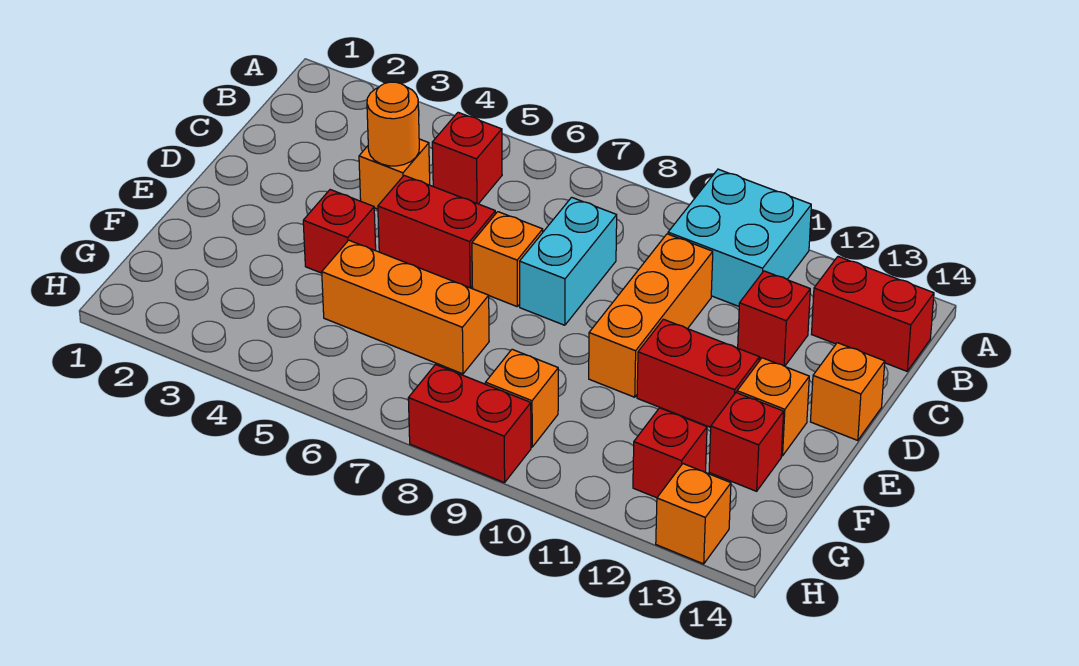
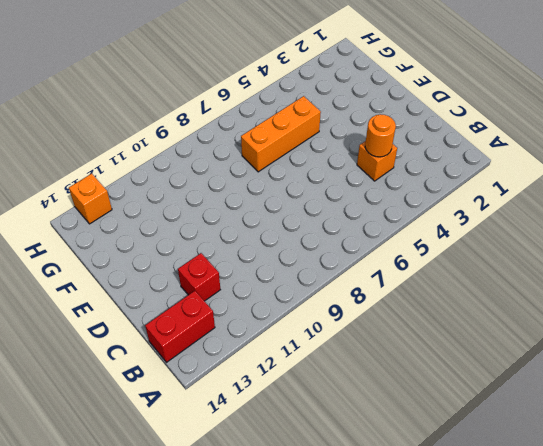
none -> cyan 2x2 brick [668,169,811,306]
none -> red 1x1 brick [432,112,502,204]
none -> cyan 1x2 brick [520,197,617,325]

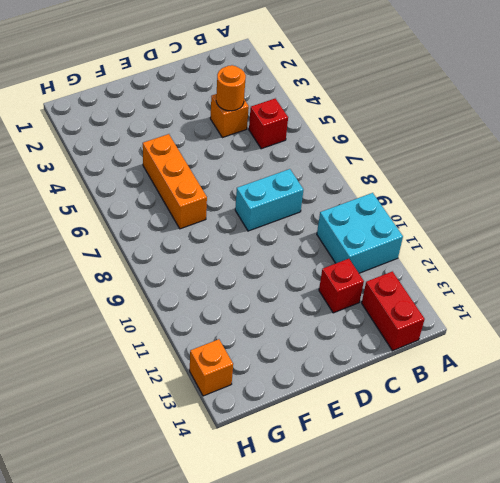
none -> orange 1x3 brick [589,234,713,397]
none -> red 1x2 brick [378,176,495,288]
none -> orange 1x1 brick [472,212,543,306]

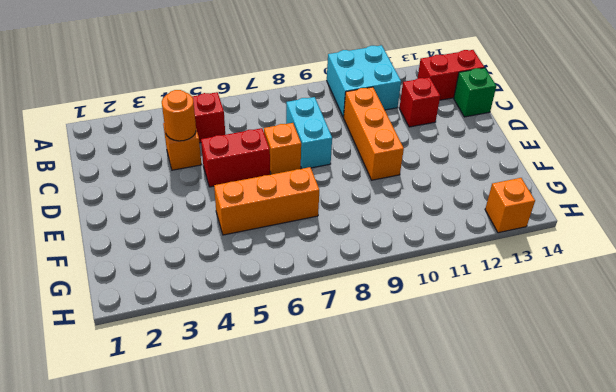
green 1x1 brick [454,68,496,117] -> none
none -> orange 1x1 brick [810,343,885,441]
none -> red 1x1 brick [303,190,376,273]
none -> red 1x2 brick [637,319,760,427]

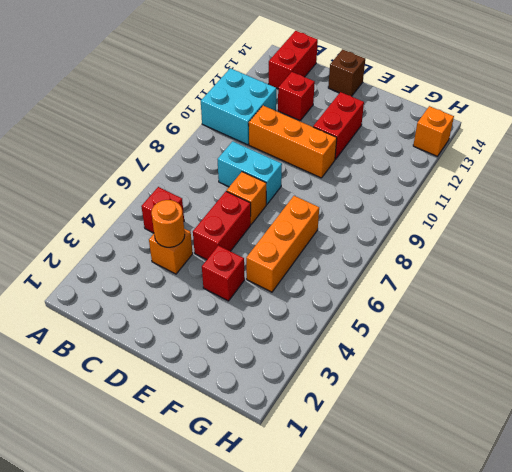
brown 1x1 brick [328,49,365,96] -> orange 1x1 brick [810,343,885,441]
none -> orange 1x1 brick [737,358,809,456]
none -> red 1x1 brick [709,393,784,491]
none -> orange 1x1 brick [485,349,558,447]

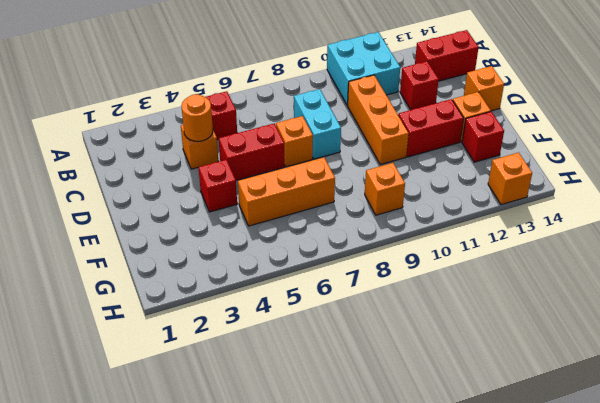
none -> red 1x1 brick [633,408,707,498]
none -> red 1x2 brick [408,365,531,483]

